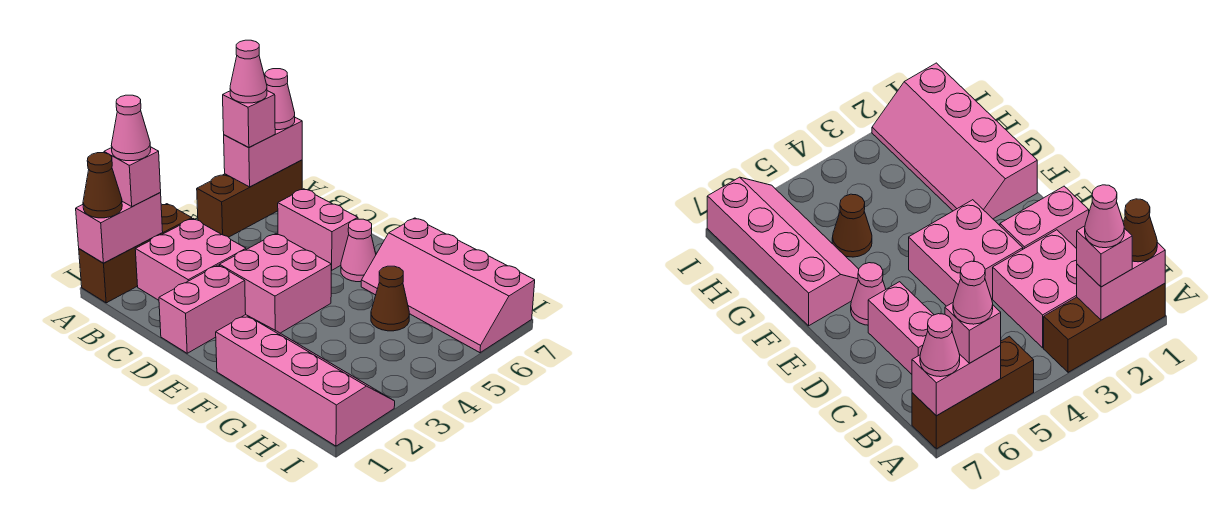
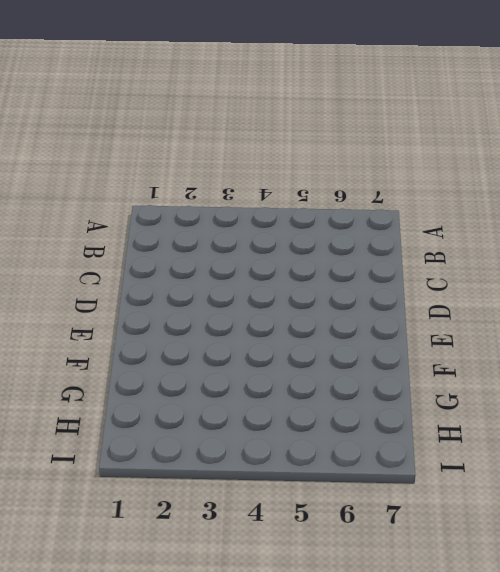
none -> brown 1x3 brick [79,204,192,303]
none -> brown 1x3 brick [197,160,302,237]
none -> pink 2x2 brick [135,219,246,300]

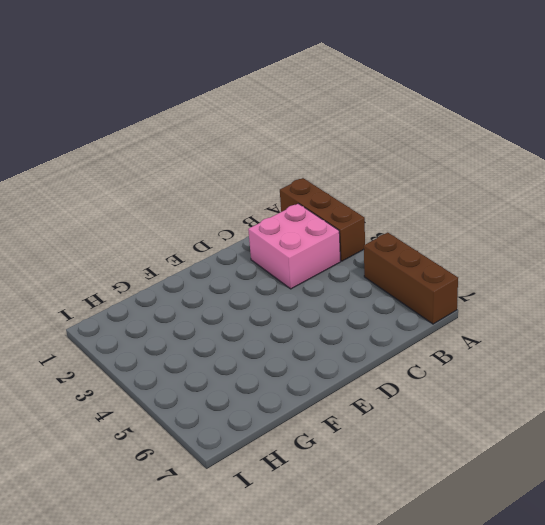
none -> pink 1x2 brick [278,189,358,270]
none -> pink 1x2 brick [159,265,246,353]
none -> pink 2x2 brick [220,234,332,333]

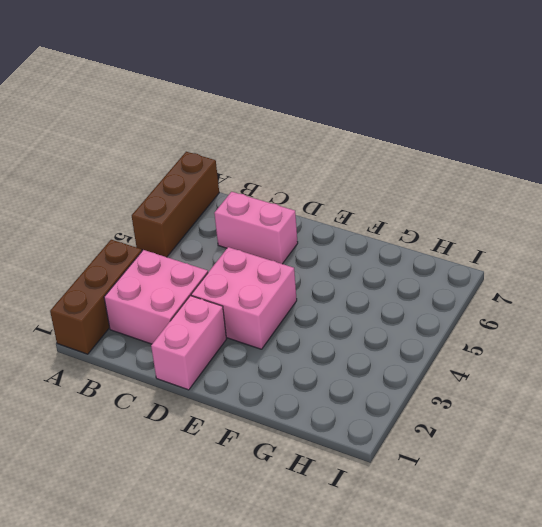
none -> pink 1x1 cone [341,219,376,282]
none -> pink 2x4 slope [216,315,395,446]
none -> pink 2x4 slope [361,218,535,353]

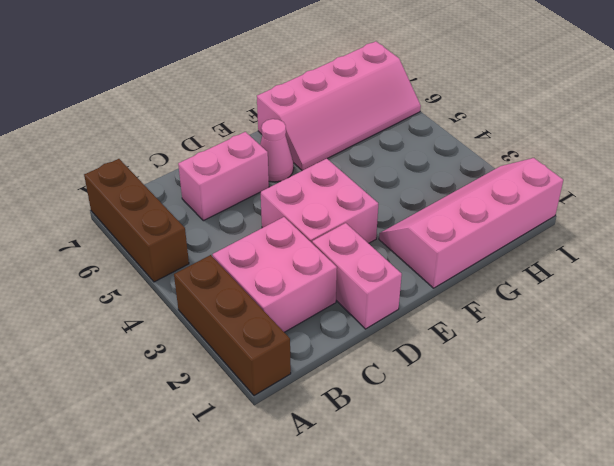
none -> brown 1x1 cone [371,266,409,331]
none -> pink 1x2 brick [76,193,163,263]
none -> pink 1x2 brick [224,118,302,187]

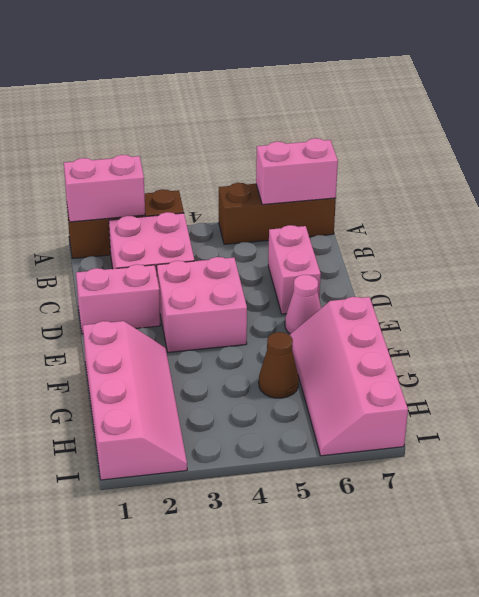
none -> brown 1x1 cone [83,153,122,218]
none -> pink 1x1 brick [104,147,161,206]
none -> pink 1x1 brick [223,91,275,148]

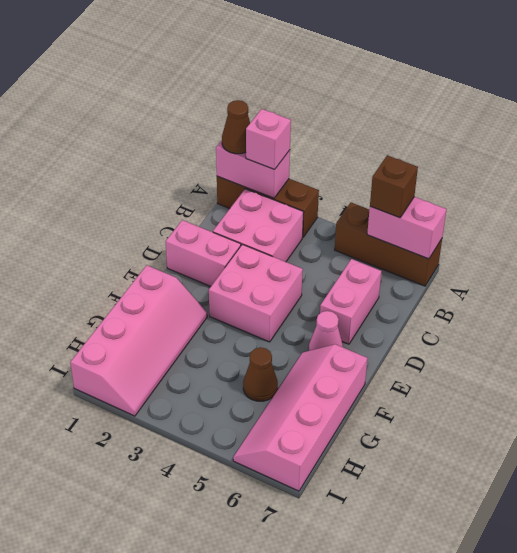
brown 1x1 brick [370,155,418,218] -> pink 1x1 brick [223,91,275,148]
none -> pink 1x1 cone [265,69,295,130]
none -> pink 1x1 cone [111,95,151,161]
none -> pink 1x1 cone [230,40,267,103]

